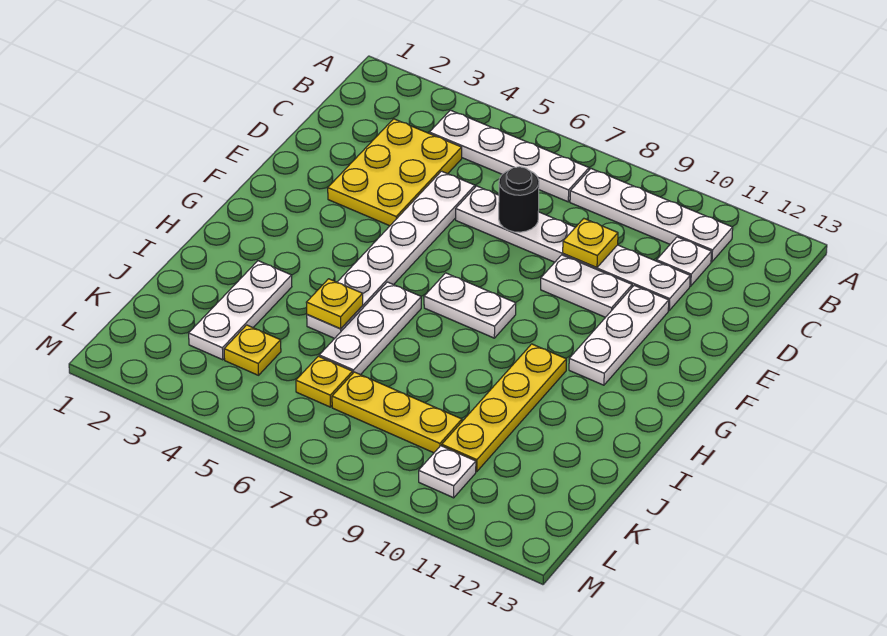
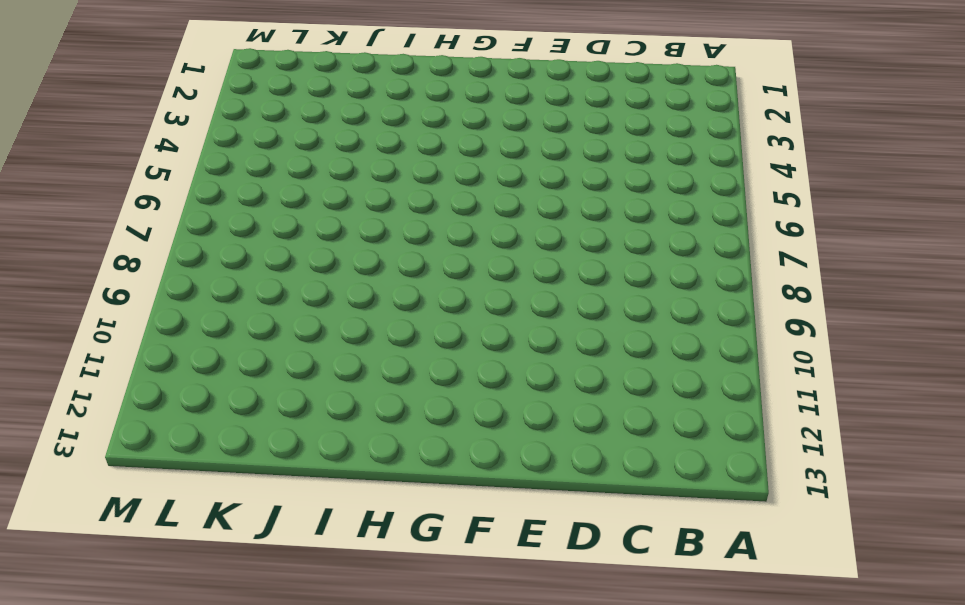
none -> white 1x4 plate [429,110,589,202]
none -> white 1x4 plate [570,169,733,262]
none -> yellow 2x3 plate [328,119,462,226]

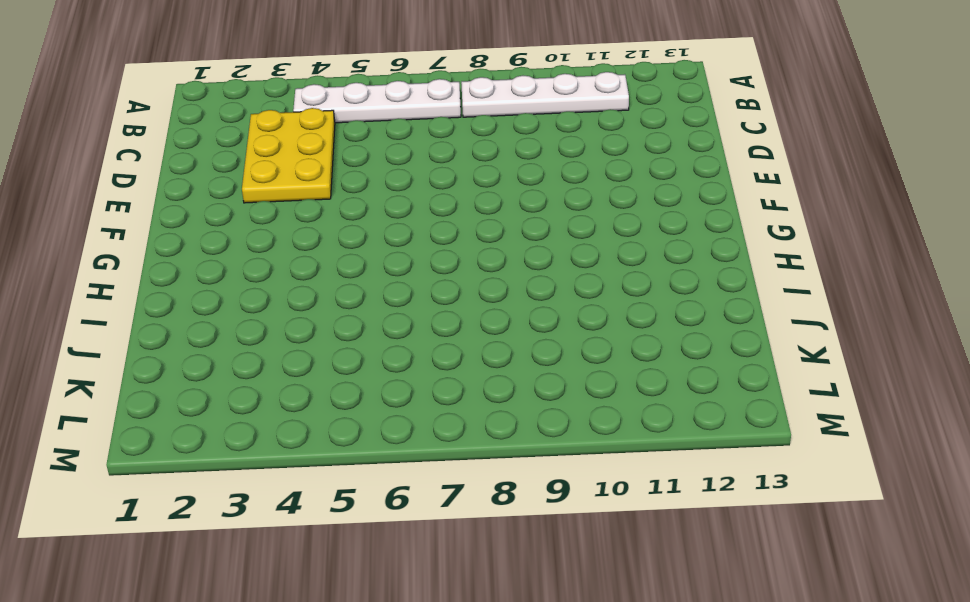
none -> white 1x1 plate [657,237,712,286]
none -> white 1x6 plate [307,171,475,338]
none -> white 1x6 plate [456,186,690,310]

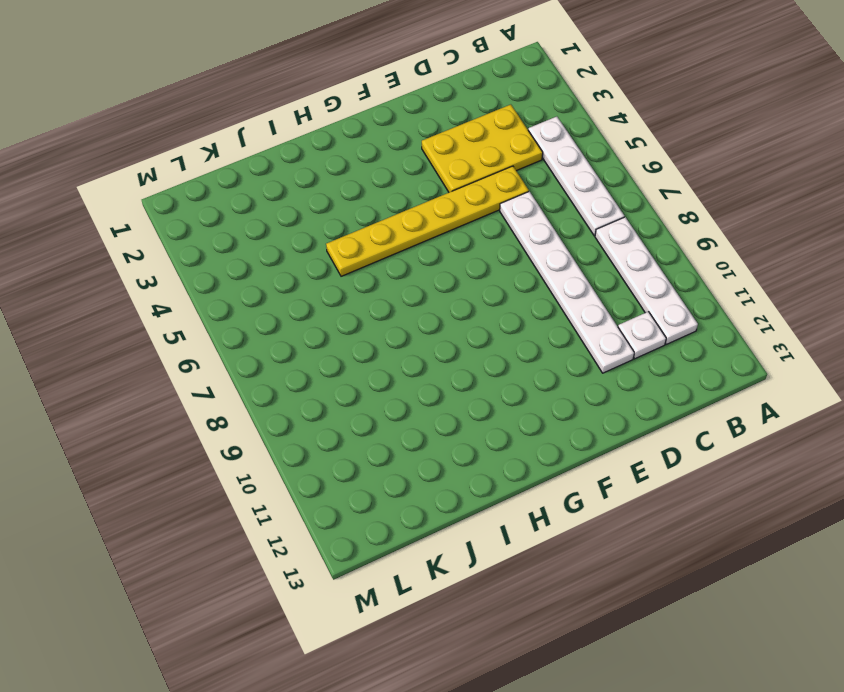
yellow 1x6 plate [326,166,529,276] -> white 1x6 plate [307,171,475,338]
none -> white 1x2 plate [541,255,632,317]
none -> white 1x3 plate [569,285,669,385]
none -> white 1x2 plate [424,273,516,338]

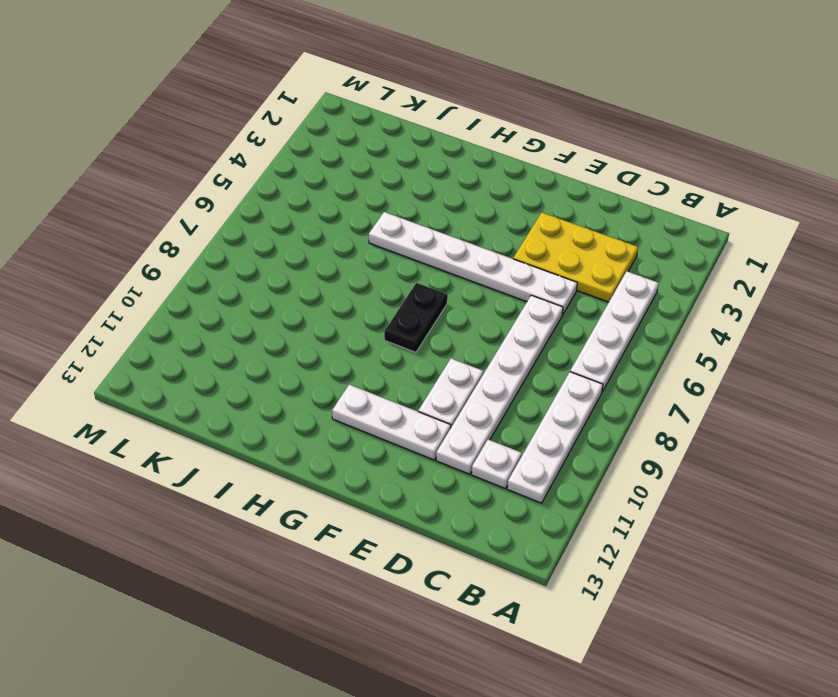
black 1x2 plate [384,283,448,352] -> white 1x2 plate [424,273,516,338]
none -> white 1x3 plate [319,282,421,375]
none -> yellow 1x4 plate [442,344,566,472]
none -> white 1x3 plate [189,261,292,360]

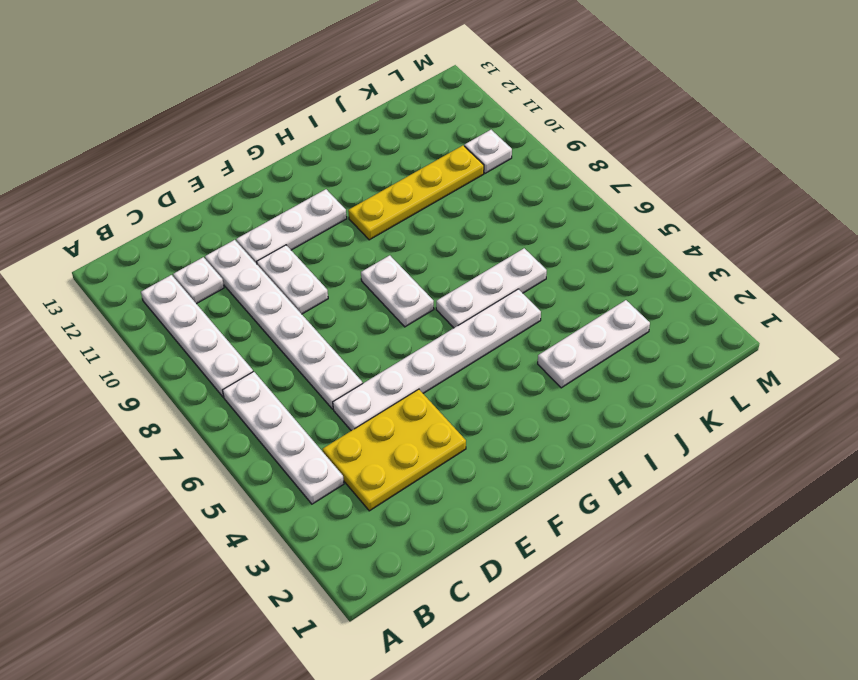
none -> yellow 1x1 plate [224,325,281,375]
none -> yellow 1x1 plate [296,356,353,407]
none -> yellow 1x3 plate [332,372,462,453]

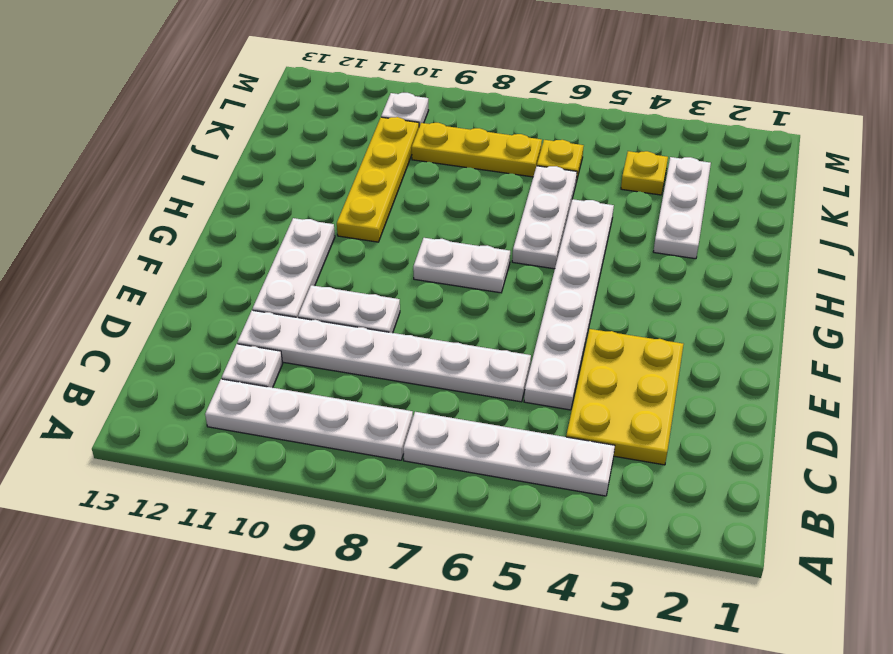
none -> black 1x1 round brick [499,167,539,232]
none -> yellow 1x1 plate [563,219,618,268]
none -> yellow 1x1 plate [306,279,363,329]

